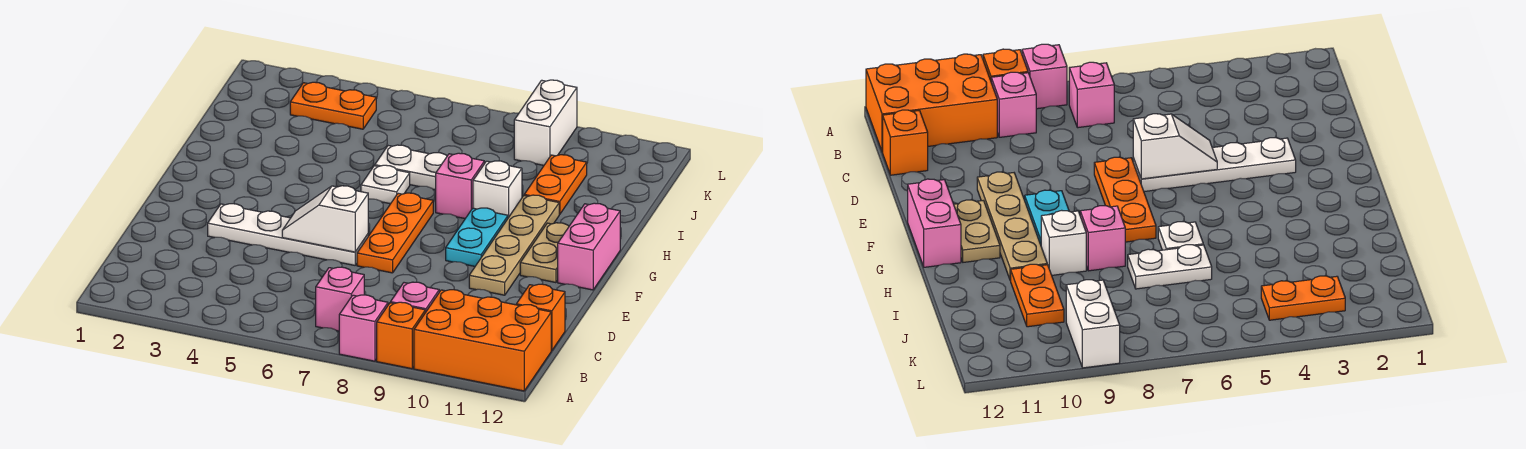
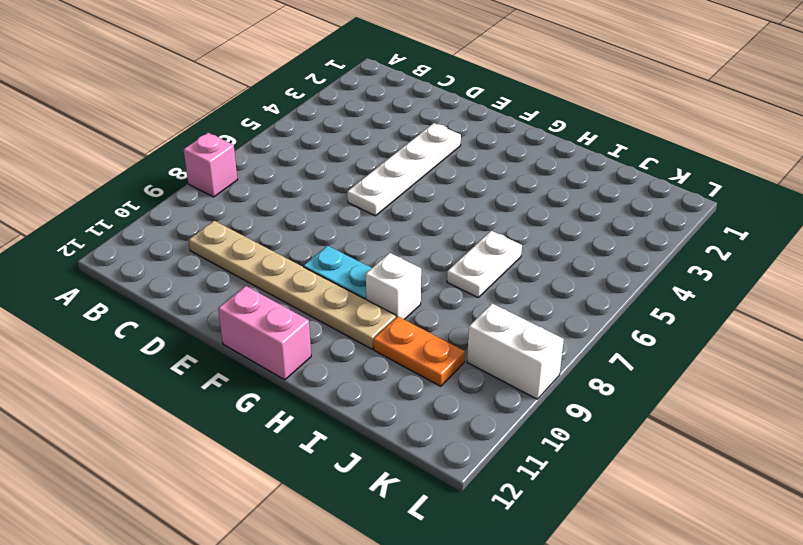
tan 1x6 plate [189,221,396,349] -> tan 1x4 plate [469,195,559,295]
none -> orange 1x1 brick [377,302,425,369]
none -> orange 2x3 brick [414,290,551,391]
none -> pink 1x1 brick [316,267,364,331]

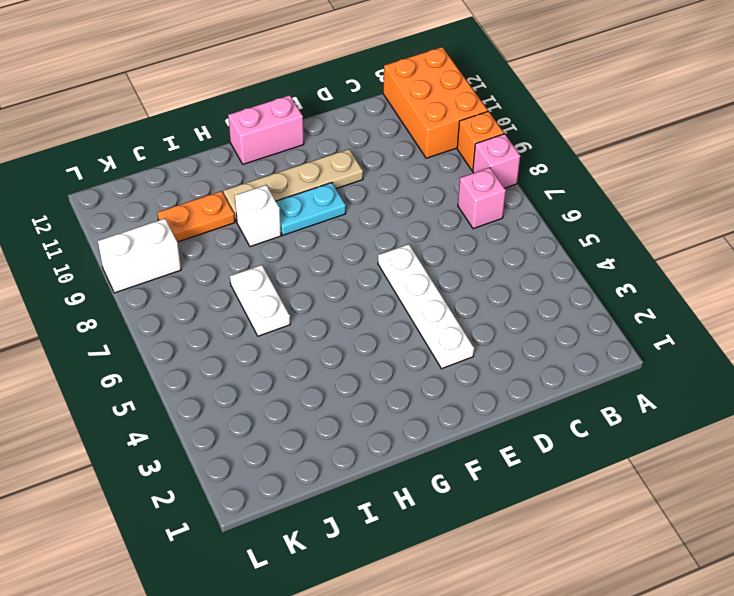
none -> pink 1x1 brick [391,282,439,313]
none -> orange 1x1 brick [516,284,565,351]
none -> orange 1x3 plate [357,193,433,273]

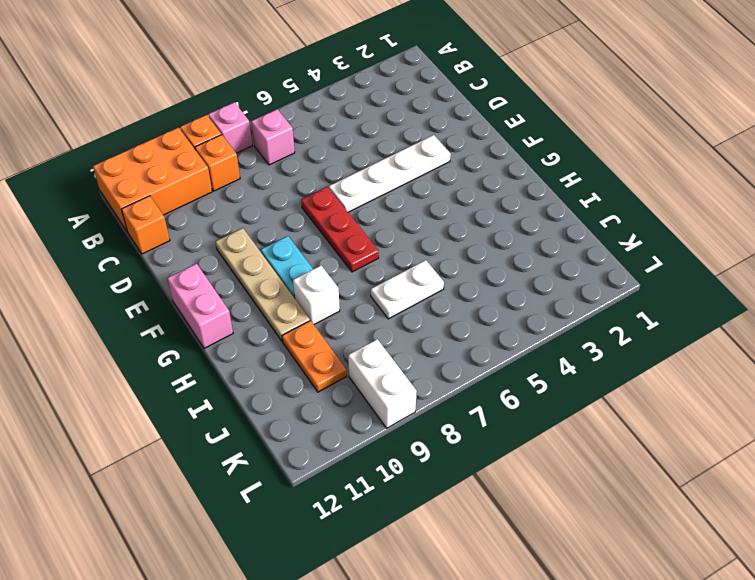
orange 1x1 brick [195,135,240,191] -> pink 1x1 brick [391,282,439,313]
red 1x3 plate [301,187,379,272] -> orange 1x3 plate [357,193,433,273]
none -> tan 1x2 plate [520,223,569,283]
none -> white 1x1 plate [361,165,410,204]
none -> pink 1x1 brick [436,153,484,218]

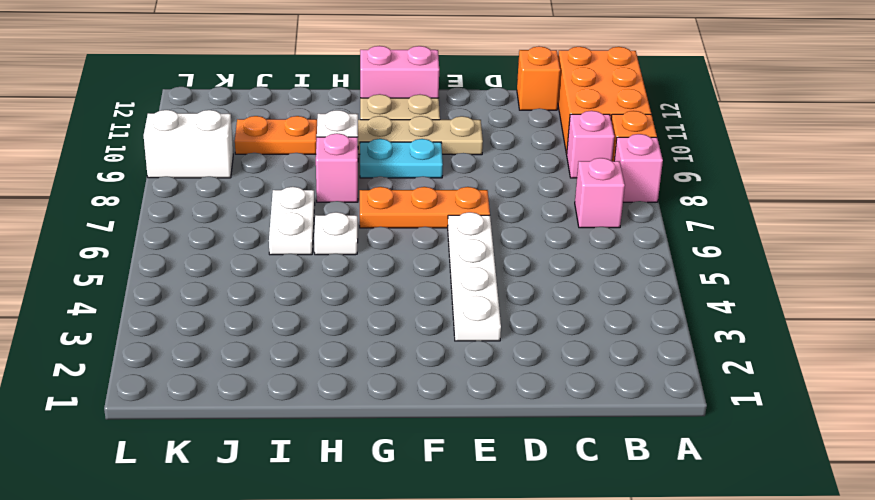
none -> orange 1x2 plate [290,82,376,129]
none -> white 1x2 slope [282,186,368,252]

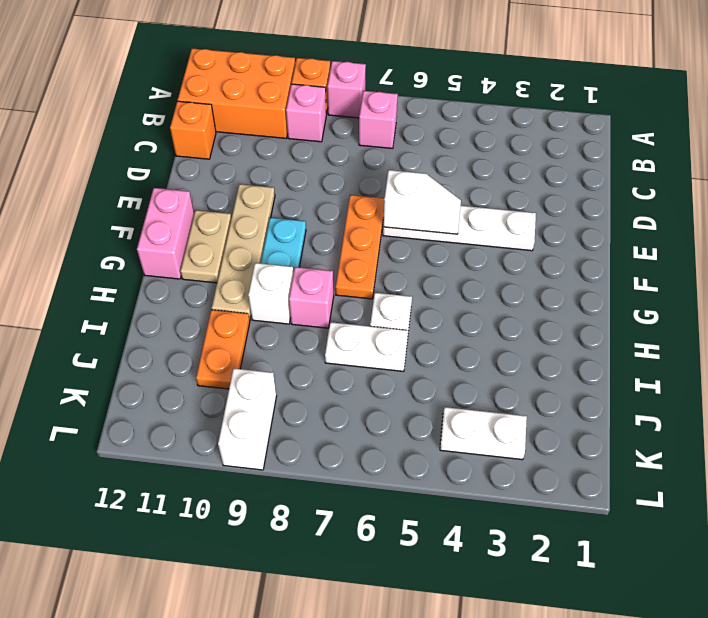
white 1x2 plate [440,407,527,460] -> orange 1x2 plate [290,82,376,129]

